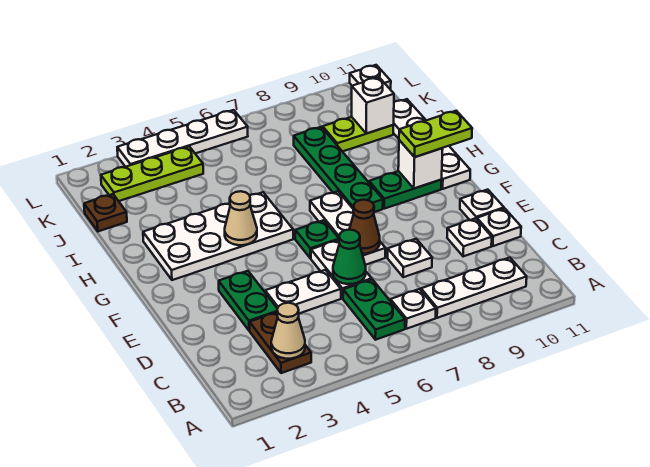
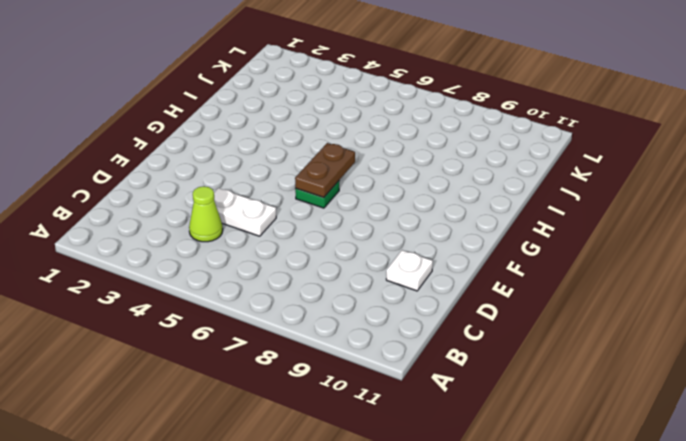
lime 1x1 cone [189,186,223,242] -> none
brown 1x2 plate [295,143,355,198] -> brown 1x2 plate moved to [250,312,311,373]
none -> green 1x2 plate [343,279,405,340]
none -> white 1x1 plate [390,289,436,329]
none -> white 1x3 plate [421,258,527,318]

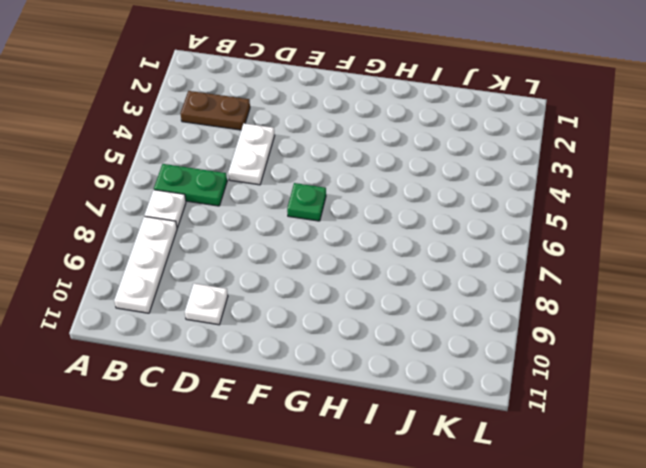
none -> green 1x2 plate [219,271,277,331]
none -> white 1x2 plate [311,240,372,298]
none -> white 1x1 plate [388,239,432,277]

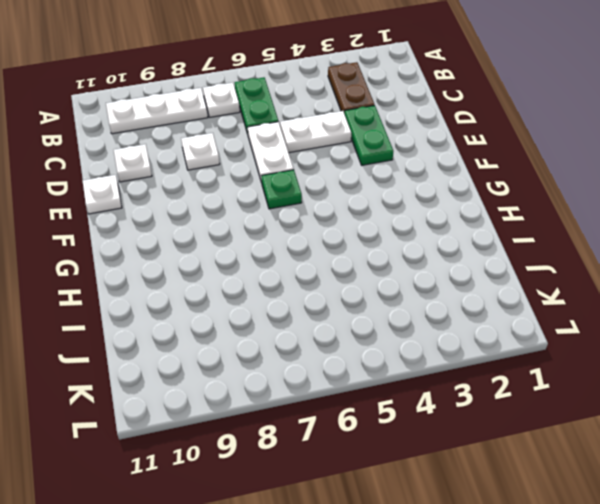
none -> white 1x1 plate [477,208,521,246]
none -> white 1x3 plate [310,191,386,265]
none -> white 2x4 plate [143,192,293,280]

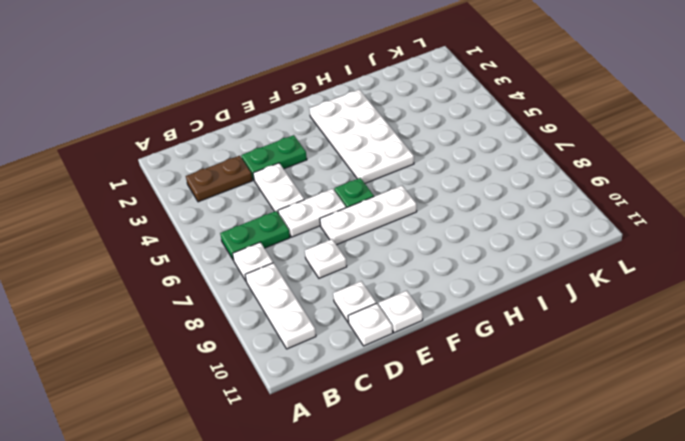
none -> green 1x4 plate [294,127,383,212]
none -> green 1x2 plate [369,171,442,209]
none -> white 1x4 plate [393,99,470,189]

